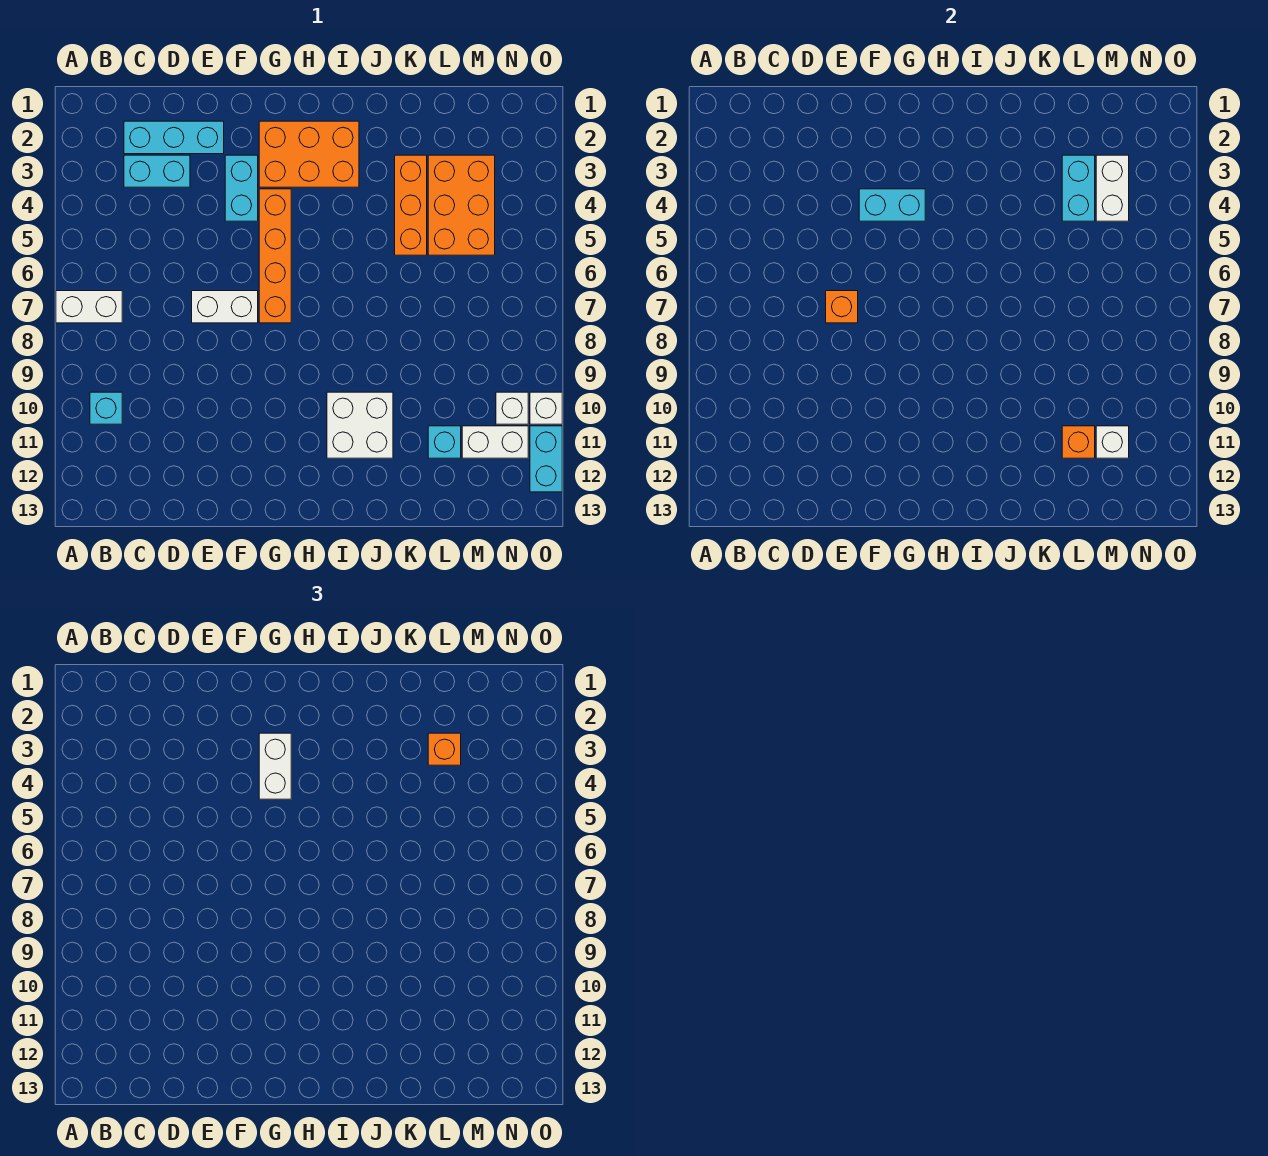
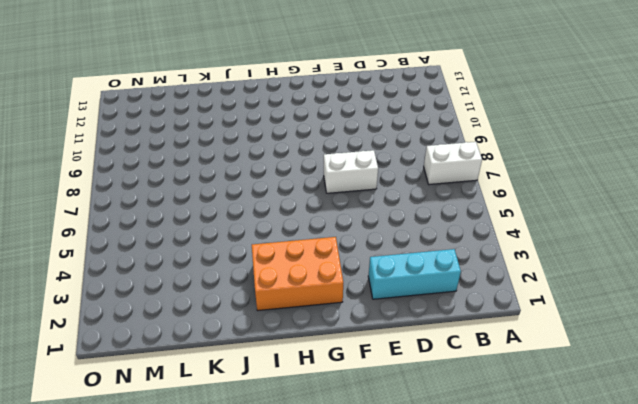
none -> cyan 1x1 brick [90,392,122,424]
none -> cyan 1x2 brick [124,155,190,187]
none -> cyan 1x2 brick [225,155,258,221]

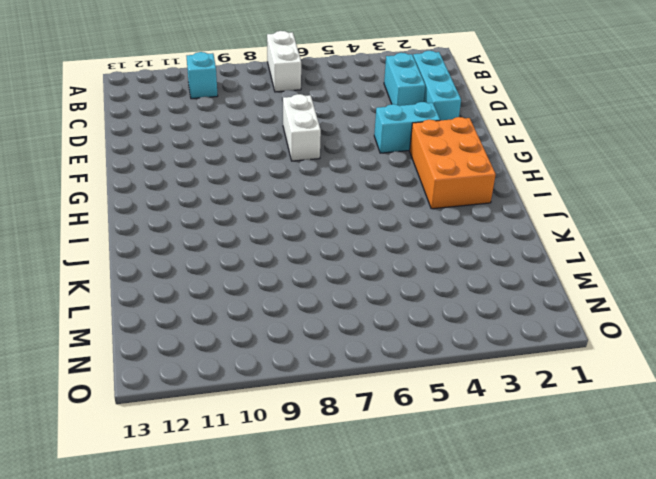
none -> orange 1x4 brick [259,189,291,323]
none -> white 2x2 brick [327,392,393,458]
none -> orange 1x3 brick [395,155,427,255]

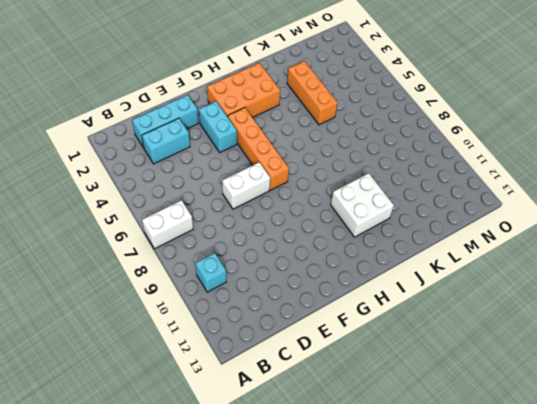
none -> orange 2x3 brick [428,155,495,255]
none -> cyan 1x1 brick [428,426,461,458]
none -> white 1x2 brick [462,426,528,458]

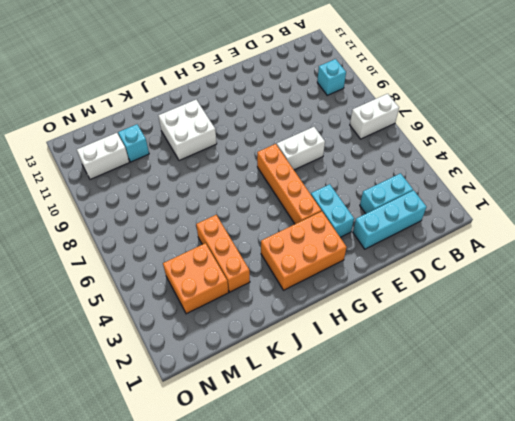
orange 2x2 brick [163,243,229,314] -> orange 2x3 brick [428,155,495,255]
none -> white 1x1 brick [496,392,528,424]
none -> white 1x1 brick [530,392,562,424]
none -> cyan 1x2 brick [530,426,562,492]

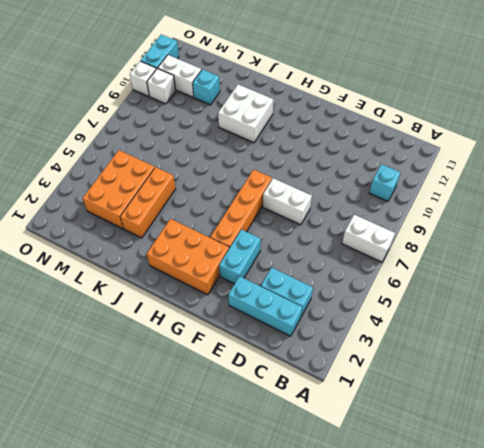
none -> orange 1x1 brick [826,291,858,323]
none -> cyan 1x2 brick [859,189,925,221]
none -> cyan 1x2 brick [1062,155,1095,221]

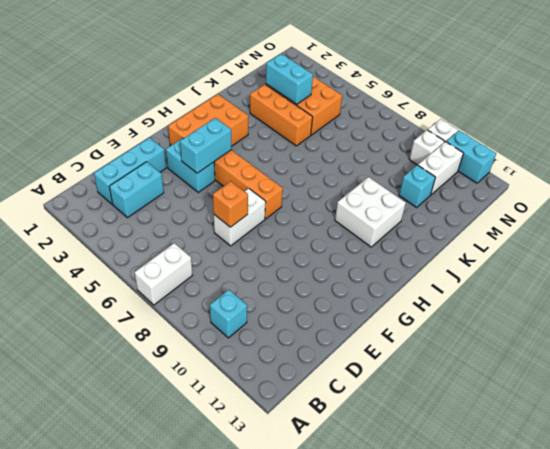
none -> orange 1x1 brick [1062,426,1095,458]
none -> white 1x2 brick [1096,155,1129,221]
none -> white 1x1 brick [1096,426,1129,458]

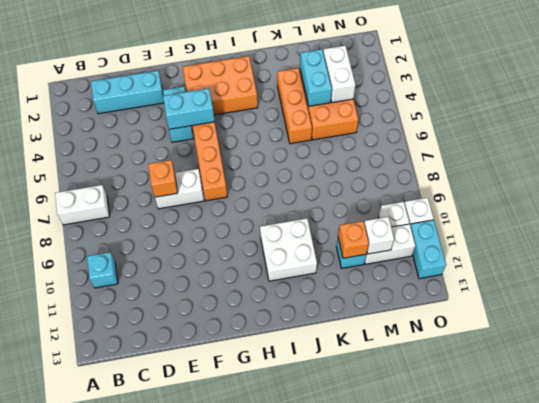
none -> cyan 1x2 brick [124,155,190,187]
none -> white 1x2 brick [259,733,291,799]
none -> orange 1x1 brick [428,733,461,765]

